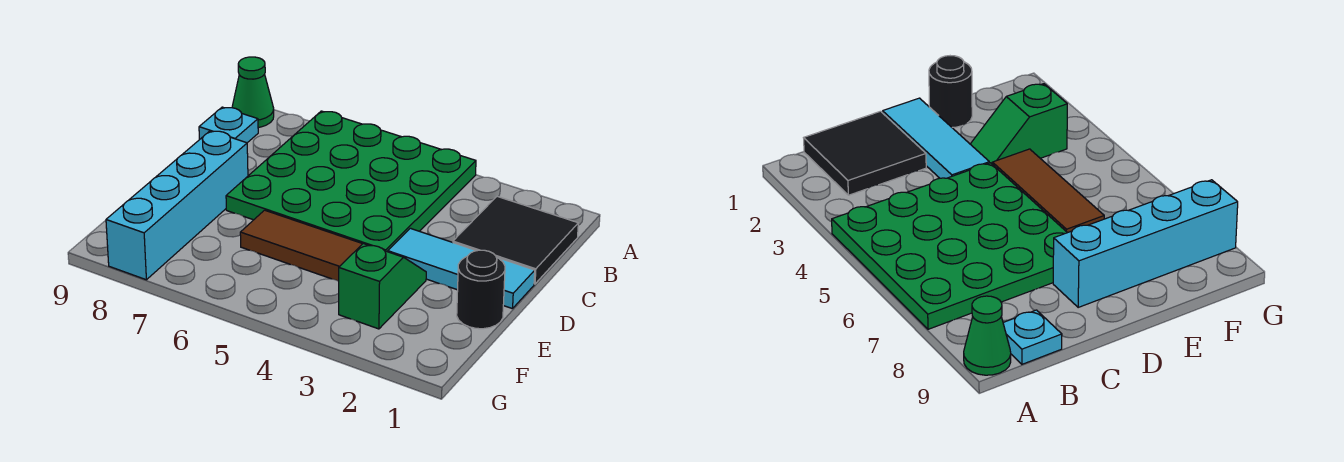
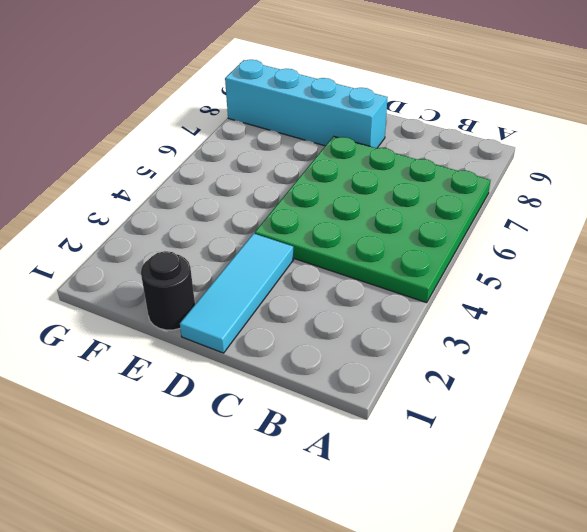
none -> green 1x1 cone [232,57,274,127]
none -> black 2x2 tile [453,196,578,284]

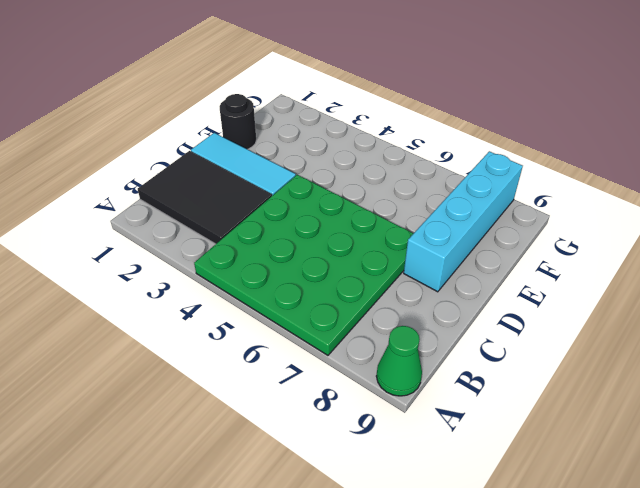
black 2x3 tile [138,151,272,244] -> black 2x2 tile [453,196,578,284]
none -> cyan 1x1 plate [199,107,258,143]
none -> green 1x2 slope [339,244,426,329]

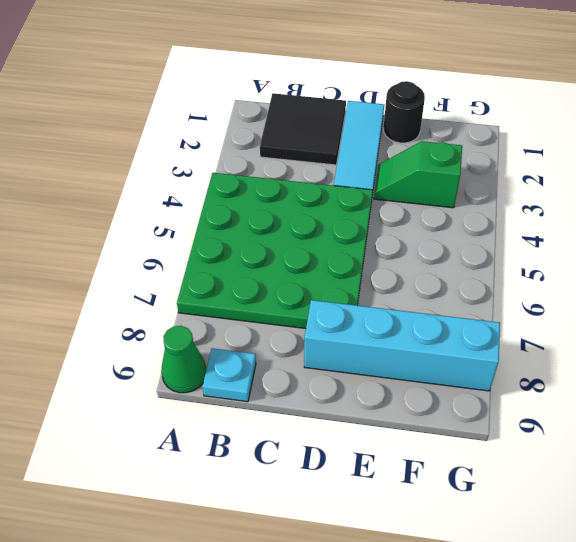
none -> brown 1x3 tile [240,210,362,281]

